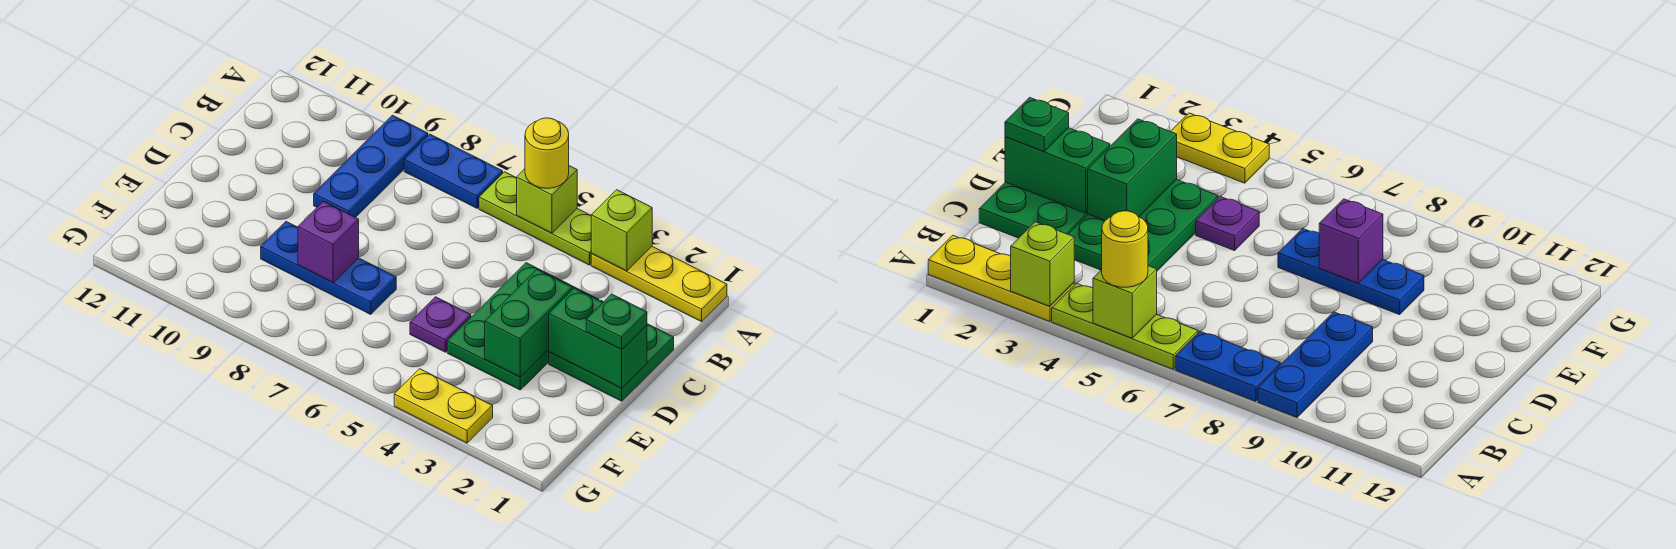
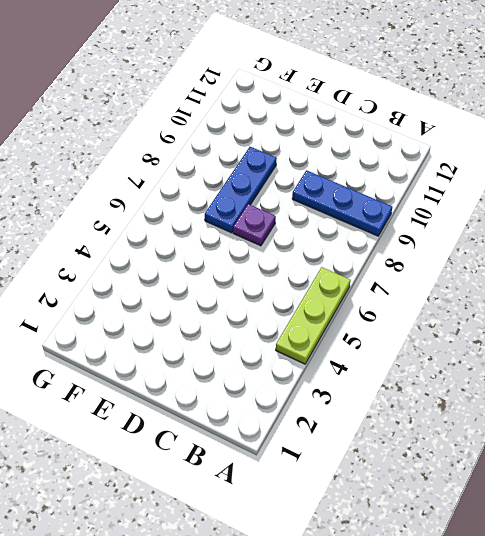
purple 1x1 plate [233,204,276,246] -> purple 1x1 plate moved to [410,297,471,352]
none -> yellow 1x3 plate [591,246,727,322]
none -> blue 1x2 plate [404,134,503,208]
none -> green 2x2 plate [549,301,674,401]

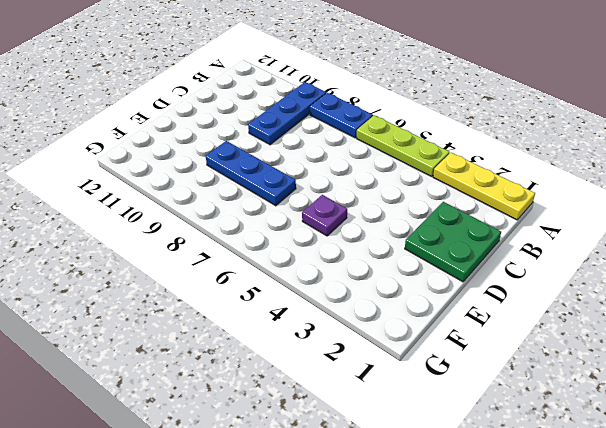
none -> green 2x3 plate [447,263,599,390]
none -> yellow 1x2 plate [394,369,493,443]
none -> lime 1x1 brick [591,190,652,271]

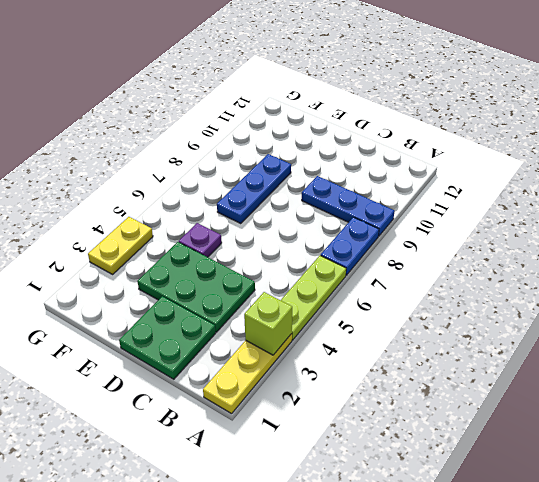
none -> lime 1x1 brick [517,166,577,233]
none -> green 1x2 brick [548,288,647,388]
none -> green 1x2 brick [485,269,572,377]

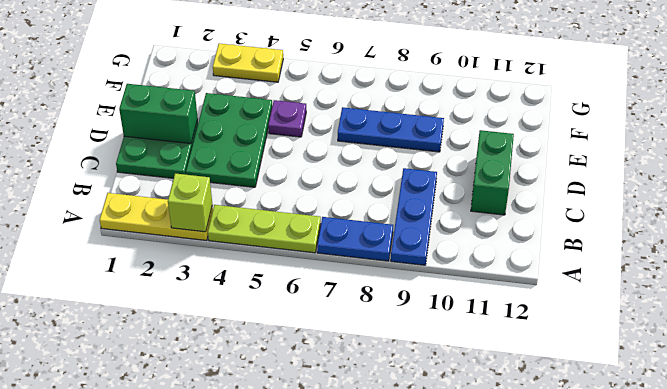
green 1x2 brick [471,130,514,215] -> green 1x2 brick moved to [485,269,572,377]
none -> lime 1x1 brick [517,166,577,233]
none -> purple 1x1 brick [298,201,359,283]
none -> yellow 1x1 round brick [525,118,569,188]

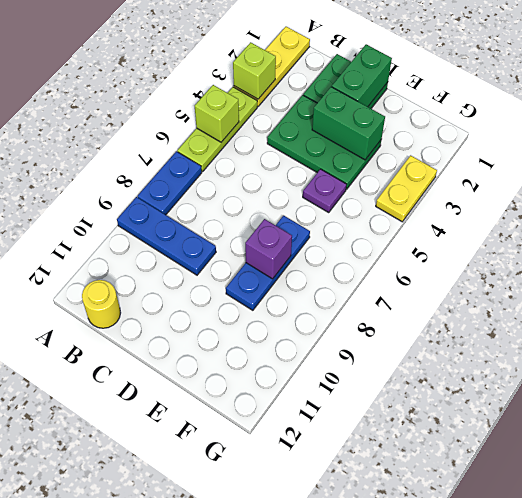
yellow 1x1 round brick [82,280,121,328] -> yellow 1x1 round brick moved to [525,118,569,188]
none -> green 1x1 plate [586,294,647,350]

